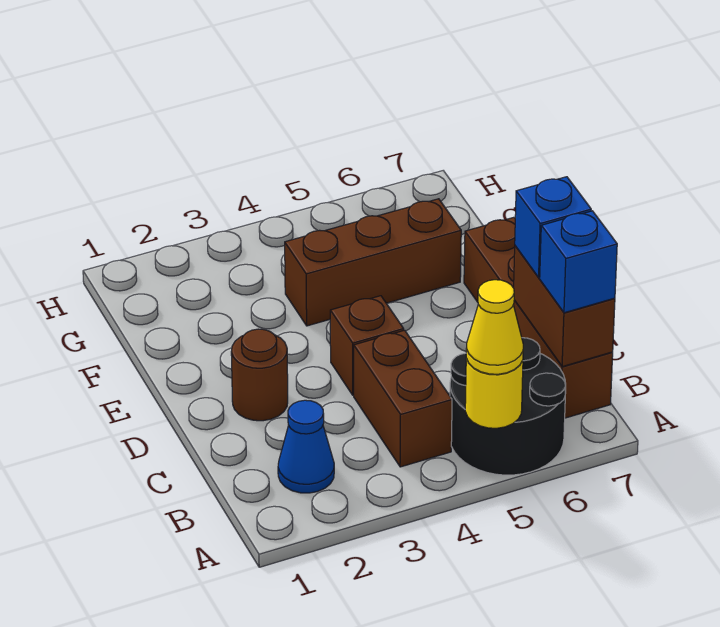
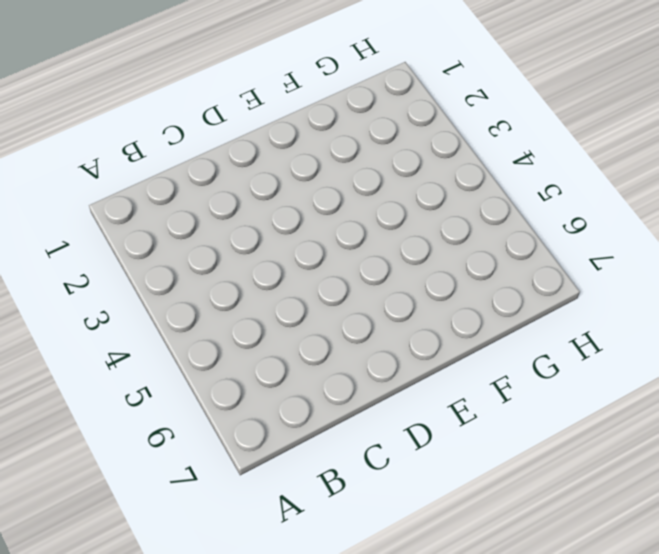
none -> black 2x2 round brick [450,338,566,475]
none -> blue 1x1 cone [278,400,334,493]
none -> brown 1x2 brick [354,330,452,467]

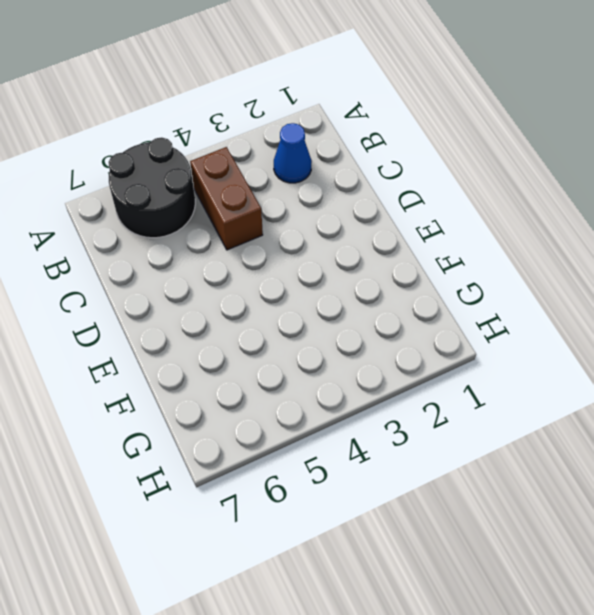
none -> brown 1x4 brick [464,217,613,418]
none -> brown 1x1 round brick [231,329,288,421]
none -> brown 1x1 brick [330,296,404,395]

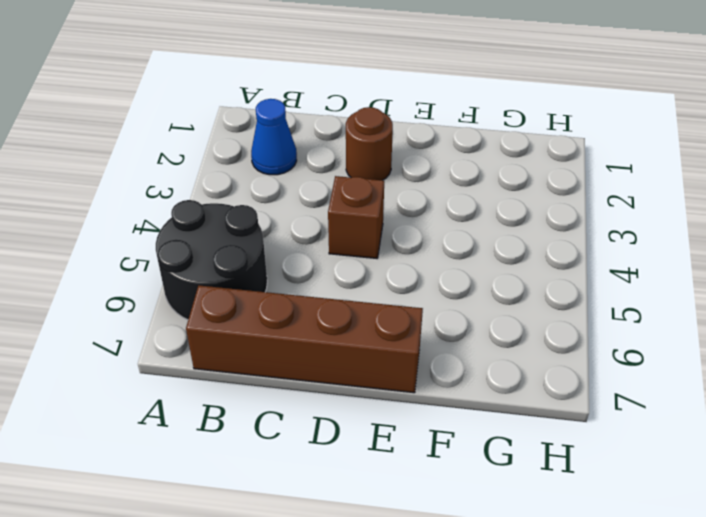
none -> brown 1x2 brick [354,330,452,467]
none -> brown 1x3 brick [285,199,461,326]
none -> yellow 1x1 round brick [465,359,523,428]

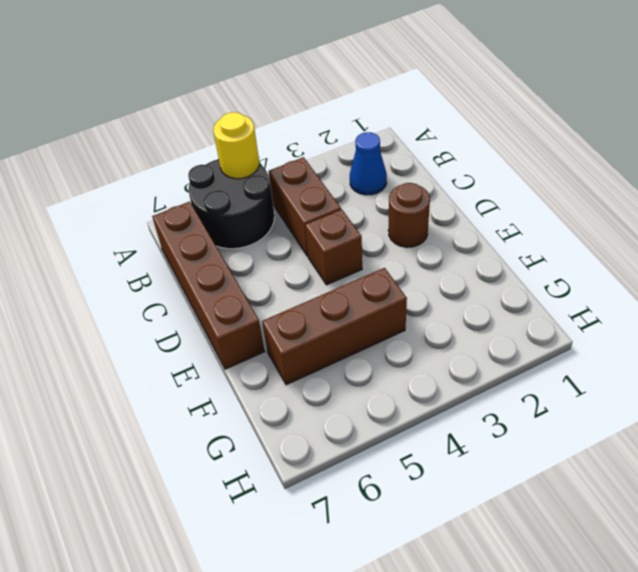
none -> brown 1x2 brick [514,246,615,367]
none -> yellow 1x1 cone [466,280,523,374]
none -> blue 1x1 brick [540,211,617,313]

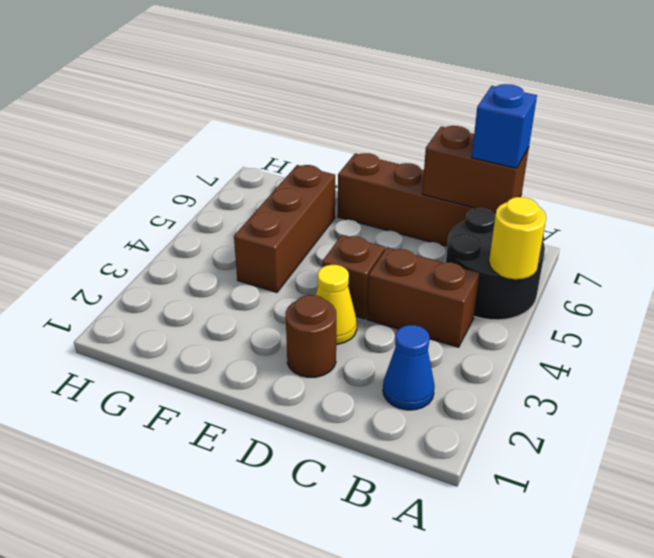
yellow 1x1 cone [316,265,357,344] -> yellow 1x1 cone moved to [466,280,523,374]
none -> blue 1x1 brick [515,177,591,278]

